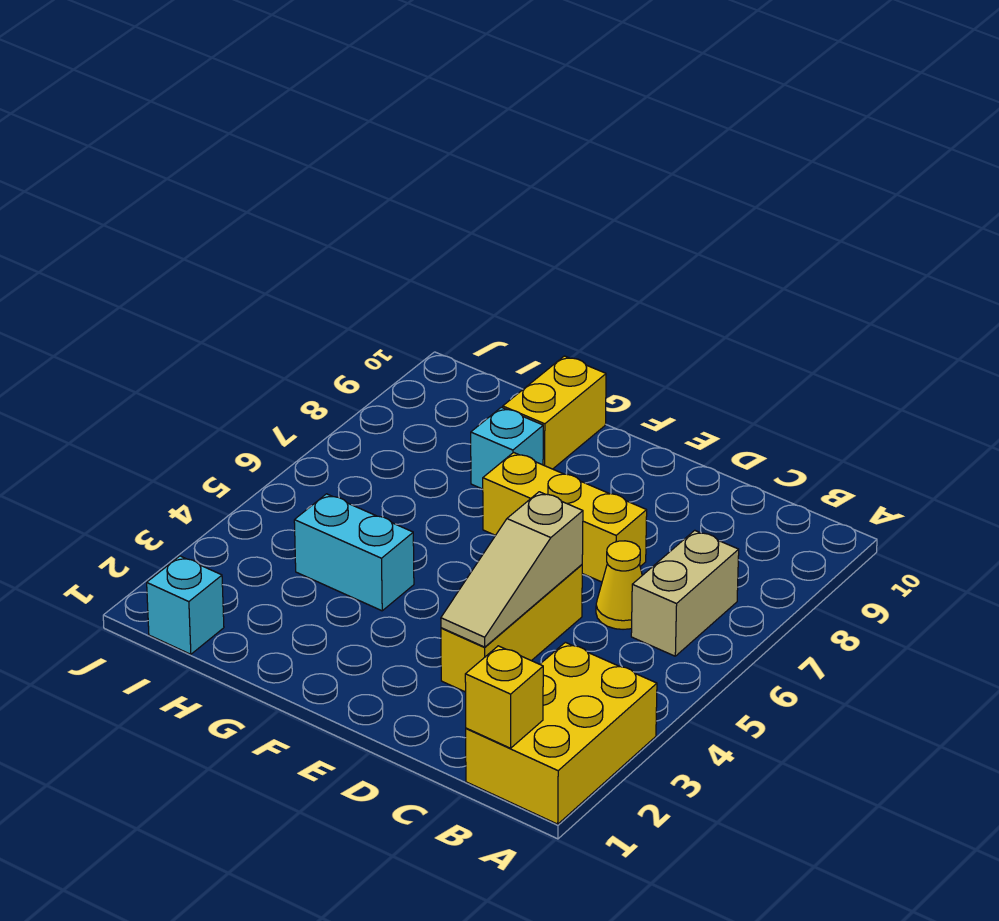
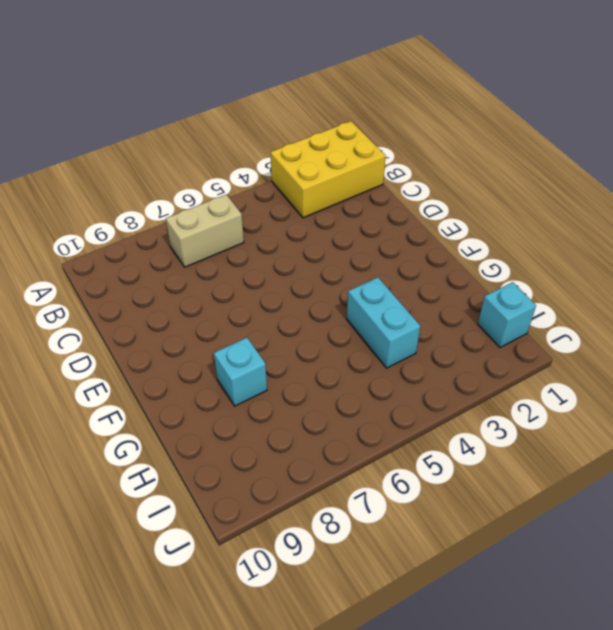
none -> yellow 1x1 cone [596,541,642,629]
none -> yellow 1x3 brick [441,565,582,692]

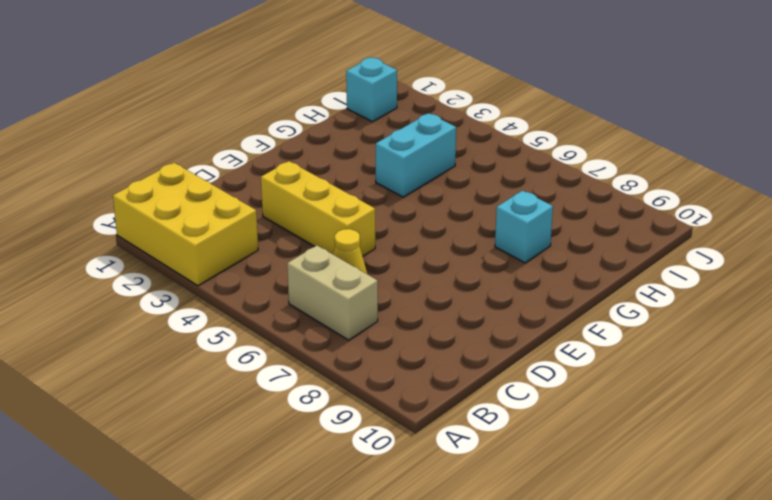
none -> yellow 1x3 brick [483,453,647,582]
none -> yellow 1x2 brick [503,356,606,469]

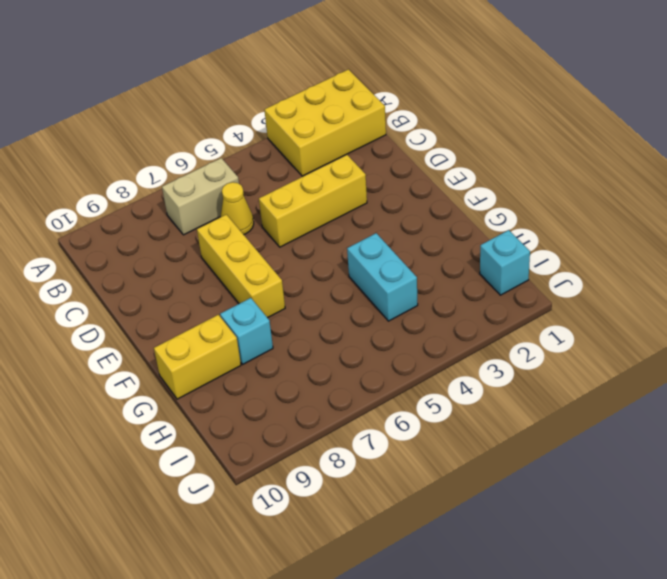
none -> yellow 1x1 brick [465,646,543,748]
none -> tan 1x3 slope [441,492,583,647]

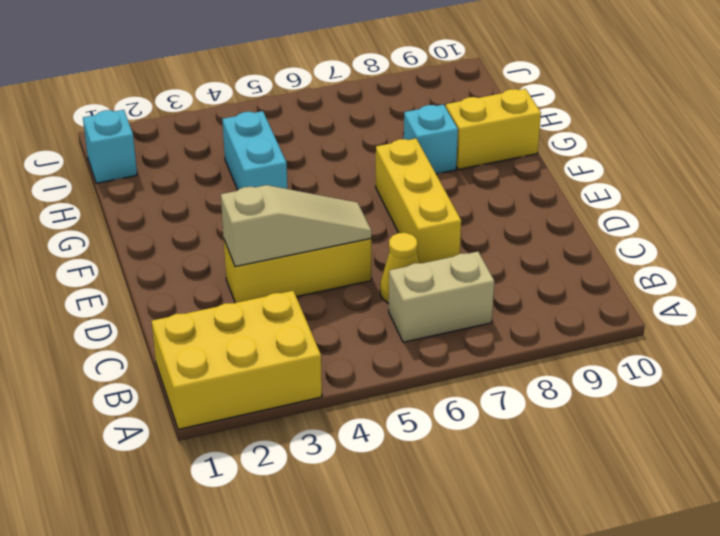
tan 1x3 slope [221,185,372,267] -> tan 1x3 slope turned to [441,492,583,647]
none -> yellow 1x1 brick [465,646,543,748]

